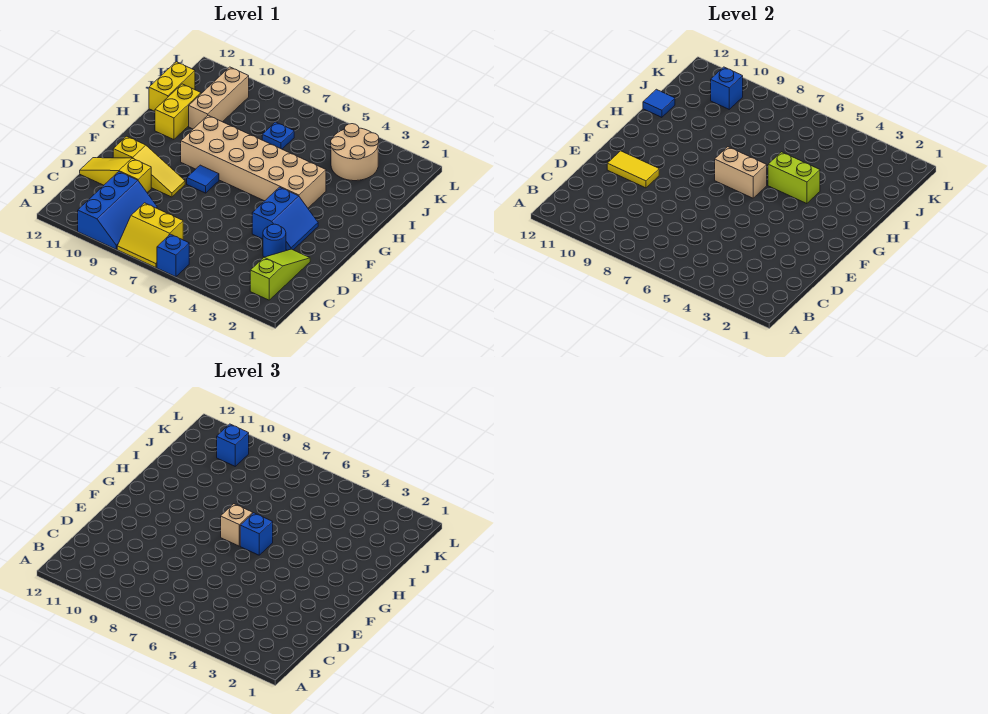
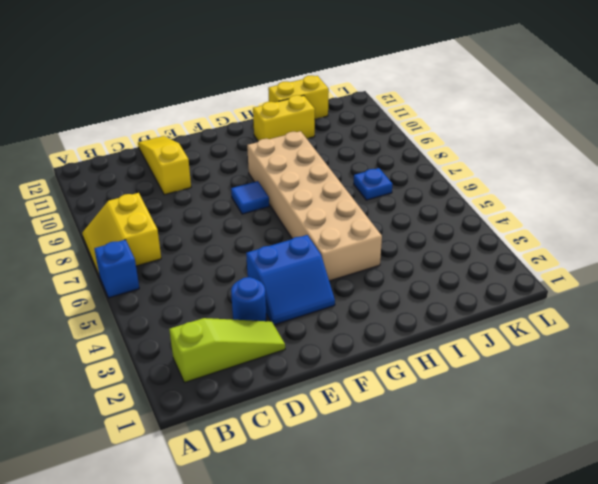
none -> blue 2x3 slope [78,172,157,249]
none -> yellow 1x3 slope [113,136,185,197]
none -> tan 1x3 brick [189,67,249,129]

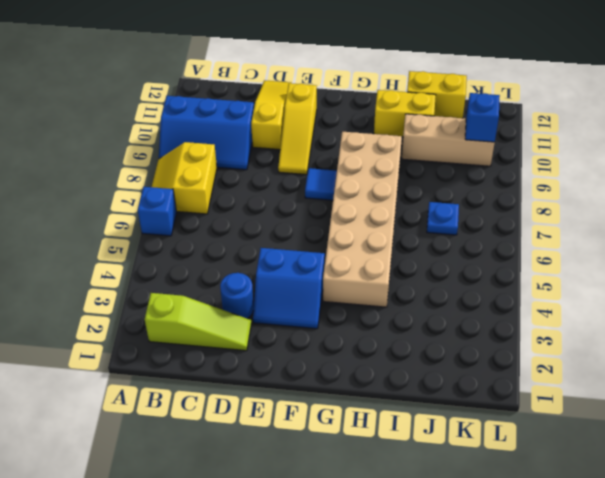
none -> tan 2x2 round brick [331,124,379,181]
none -> yellow 1x2 tile [607,151,659,188]
none -> tan 1x2 brick [715,147,767,198]

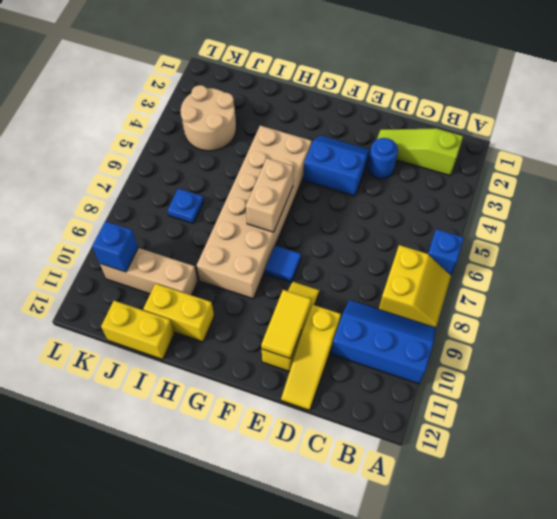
none -> lime 1x2 brick [768,152,820,204]
none -> blue 1x1 tile [643,89,675,117]
none -> blue 1x1 brick [240,513,273,555]

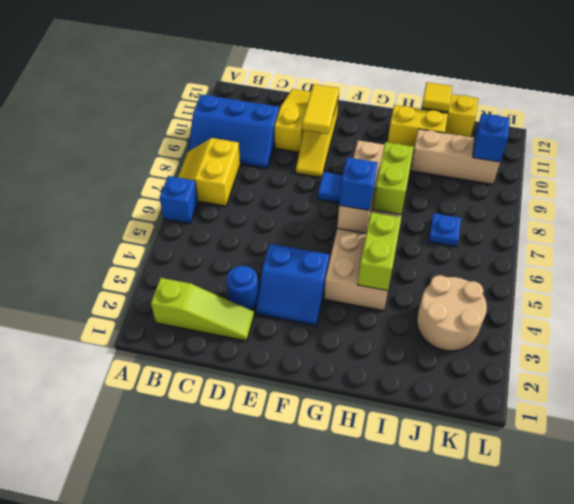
lime 1x2 brick [373,142,414,215] -> none
yellow 1x1 tile [422,82,453,112] -> blue 1x1 tile [643,89,675,117]
none -> tan 1x1 brick [221,504,253,546]
none -> blue 1x1 brick [217,424,249,466]

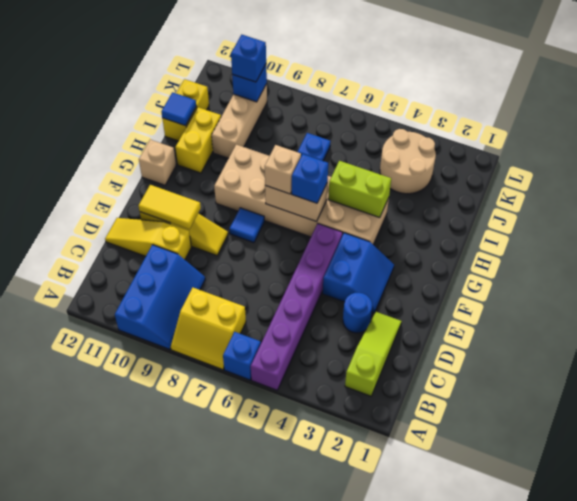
purple 1x6 brick [251,223,343,390] -> none
tan 1x1 brick [139,140,176,185] -> none

